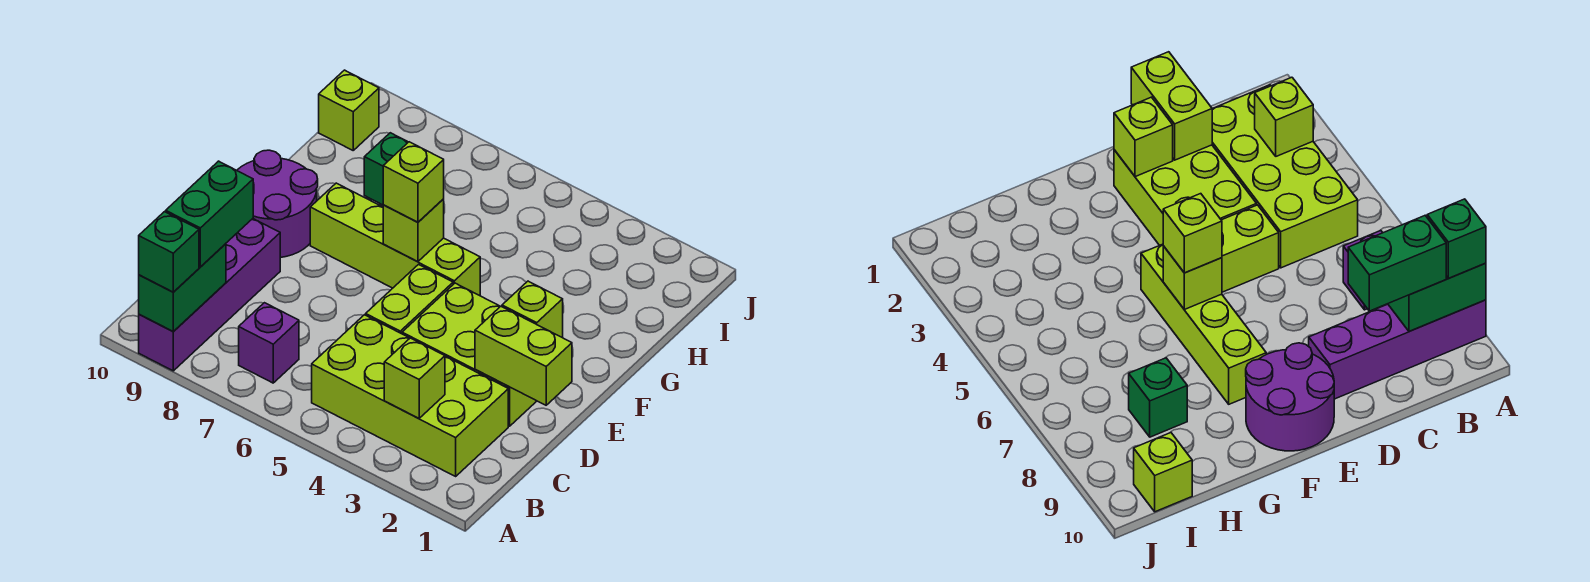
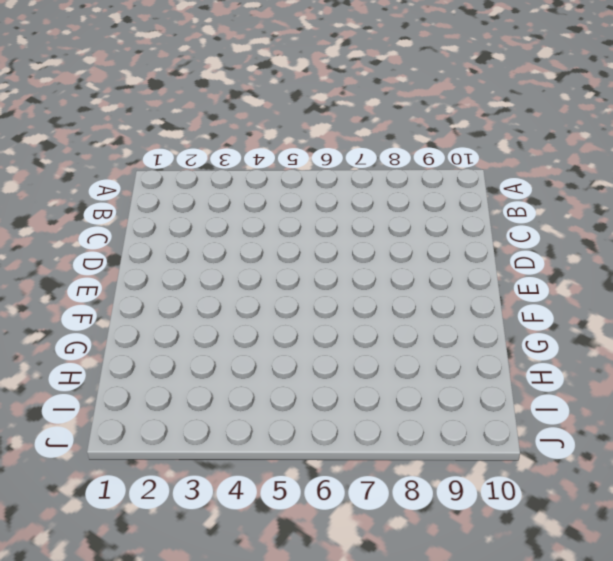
none -> purple 1x4 brick [139,219,280,371]
none -> lime 2x4 brick [312,315,508,476]
none -> purple 1x1 brick [239,303,299,383]

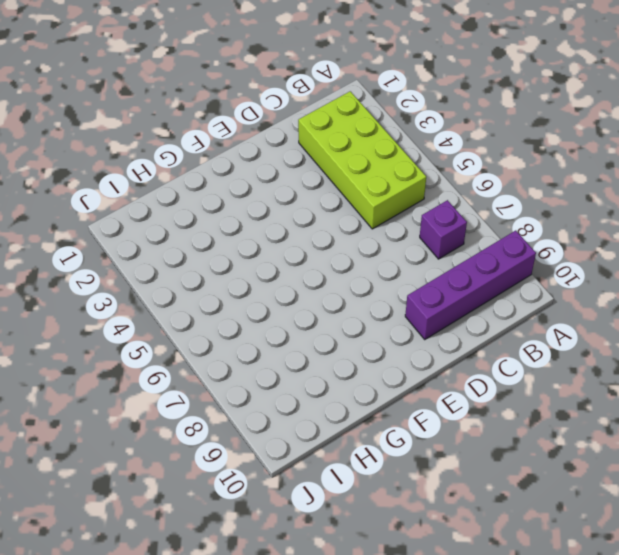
none -> lime 2x3 brick [402,283,536,426]
none -> lime 1x2 brick [366,264,453,334]
none -> purple 2x2 round brick [237,150,318,258]

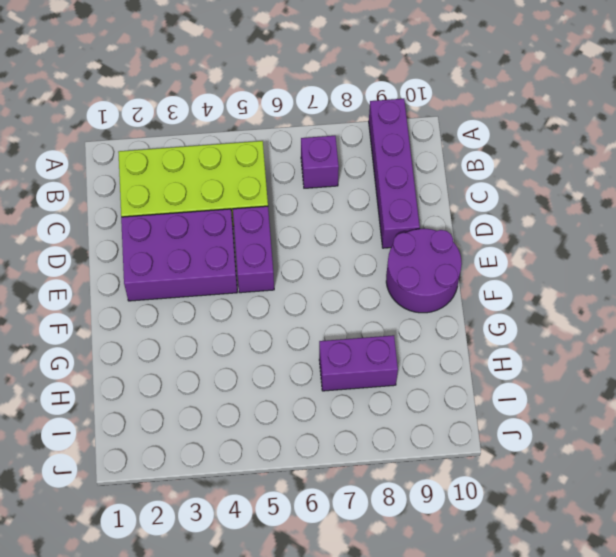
purple 2x3 brick [121,209,237,301] -> lime 2x3 brick [402,283,536,426]
purple 1x2 brick [233,206,274,293] -> lime 1x2 brick [366,264,453,334]
purple 1x2 brick [319,335,398,391] -> green 1x1 brick [364,133,408,205]
none -> lime 1x4 brick [310,183,480,296]
none -> lime 1x1 brick [319,70,379,150]
none -> green 1x2 brick [139,244,226,332]

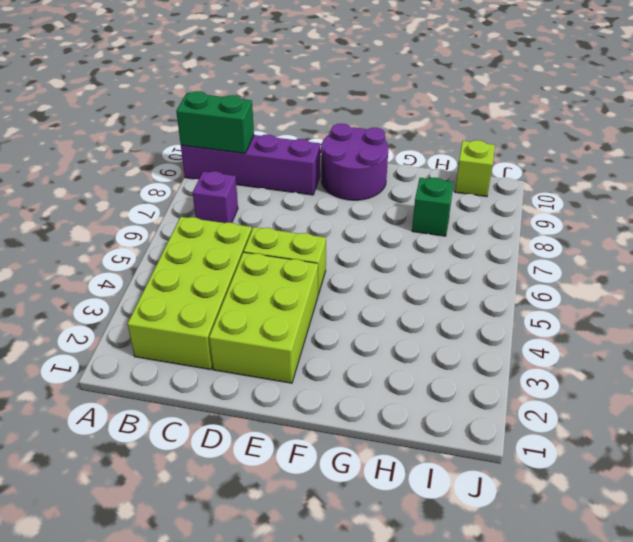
none -> lime 1x4 brick [310,183,480,296]
none -> lime 1x1 brick [384,338,445,418]
none -> lime 1x2 brick [475,306,572,405]

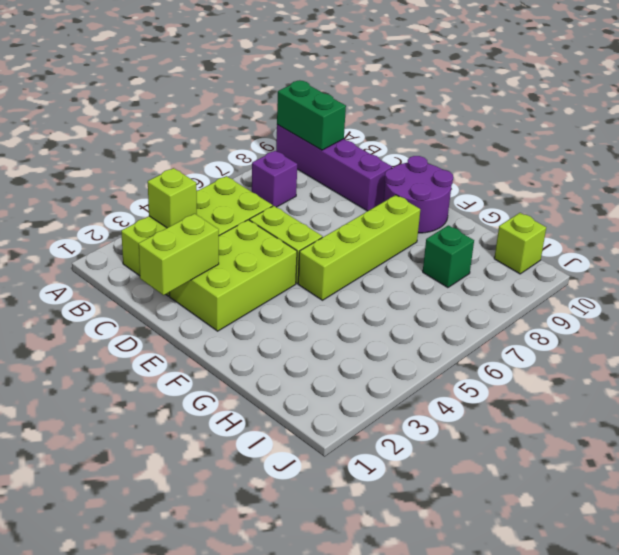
none -> lime 1x1 brick [502,281,563,338]
none -> lime 1x1 brick [383,199,444,262]
none -> green 1x1 brick [139,212,199,292]

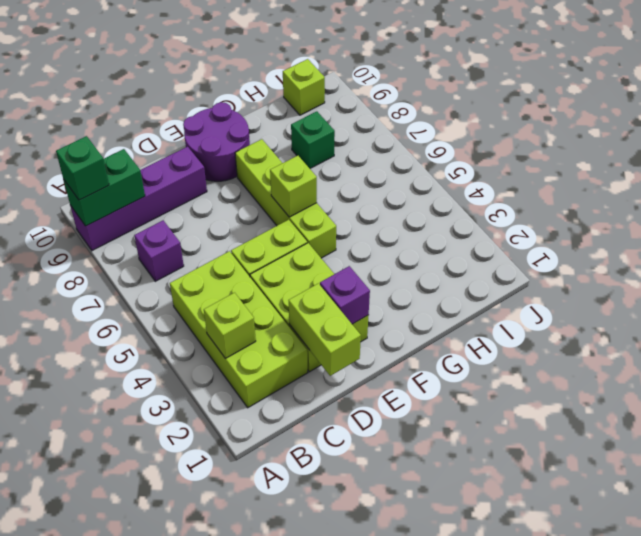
purple 1x1 brick [320,266,370,324] -> lime 1x1 brick [502,281,563,338]
none -> green 1x2 brick [166,161,253,267]
none -> lime 1x1 brick [383,142,444,222]

